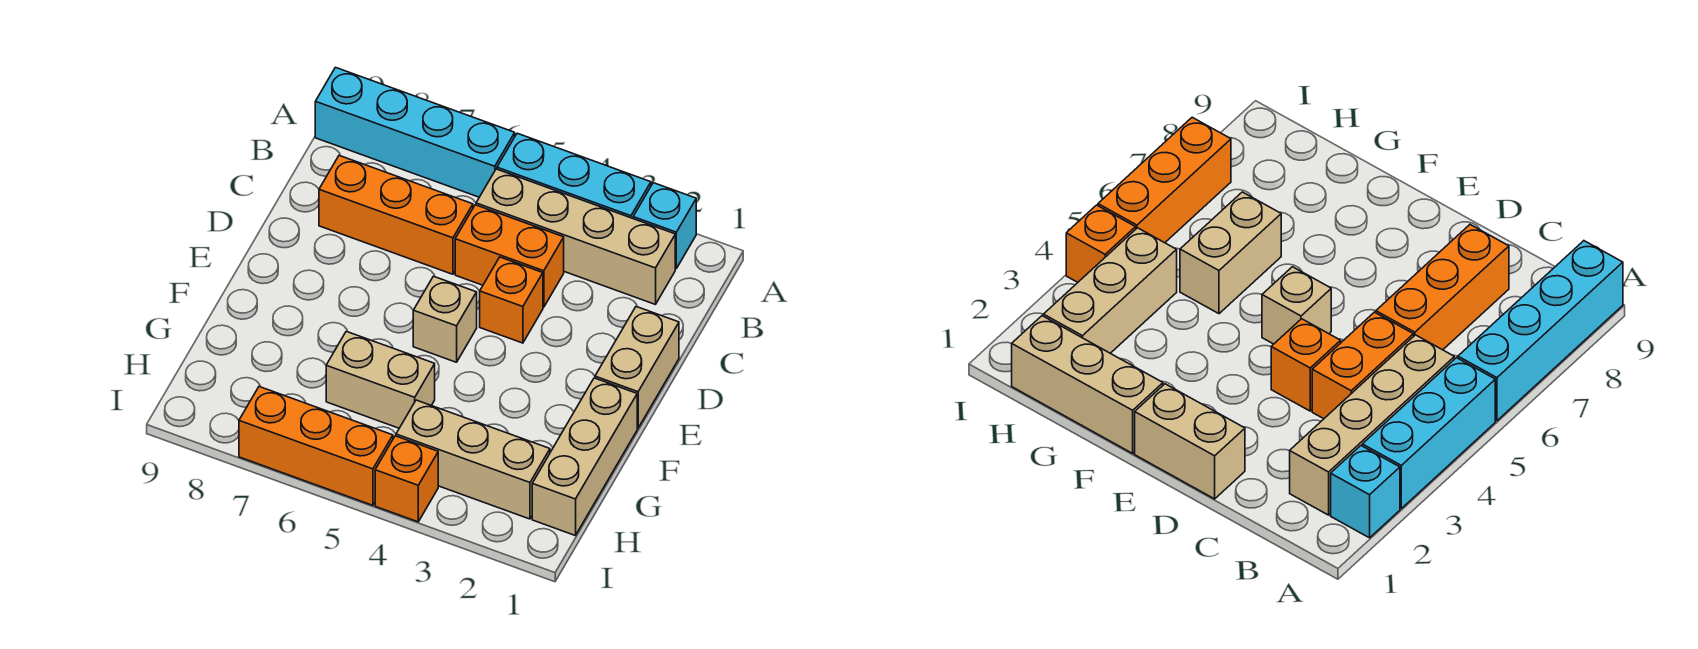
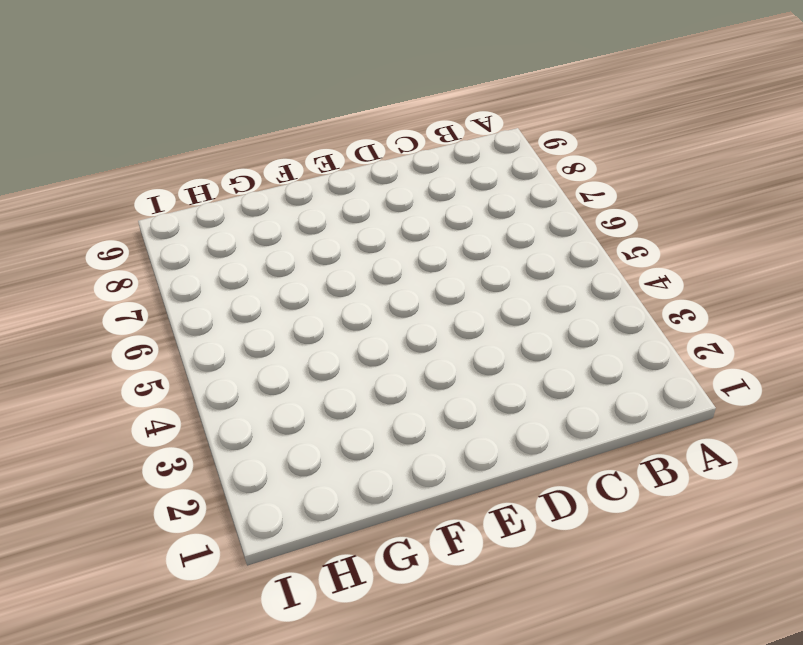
none -> cyan 1x1 brick [633,183,696,269]
none -> cyan 1x3 brick [497,133,651,218]
none -> cyan 1x4 brick [315,67,515,197]

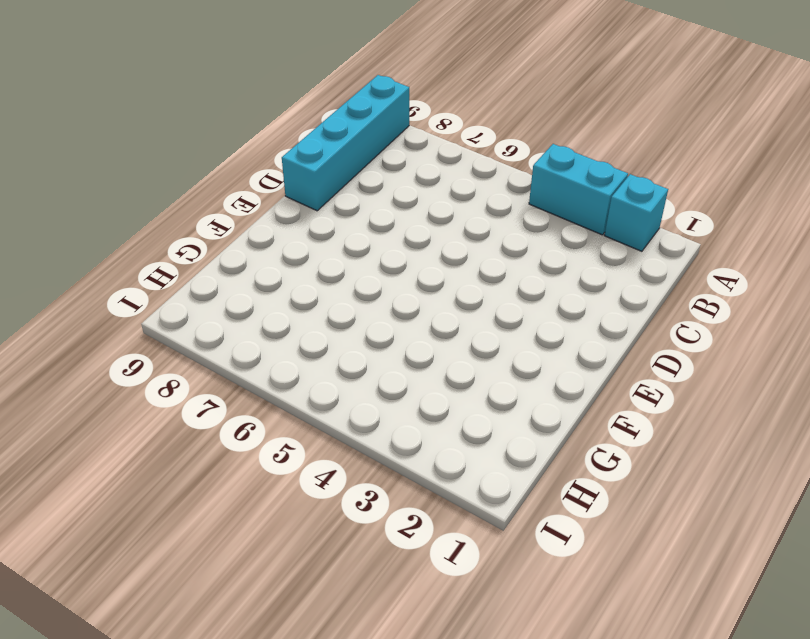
cyan 1x2 brick [529,144,628,235] -> cyan 1x3 brick [497,133,651,218]
cyan 1x4 brick [282,75,409,211] -> cyan 1x4 brick turned to [315,67,515,197]
none -> tan 1x4 brick [476,169,675,305]
none -> orange 1x2 brick [455,205,564,307]
none -> orange 1x3 brick [319,156,473,274]

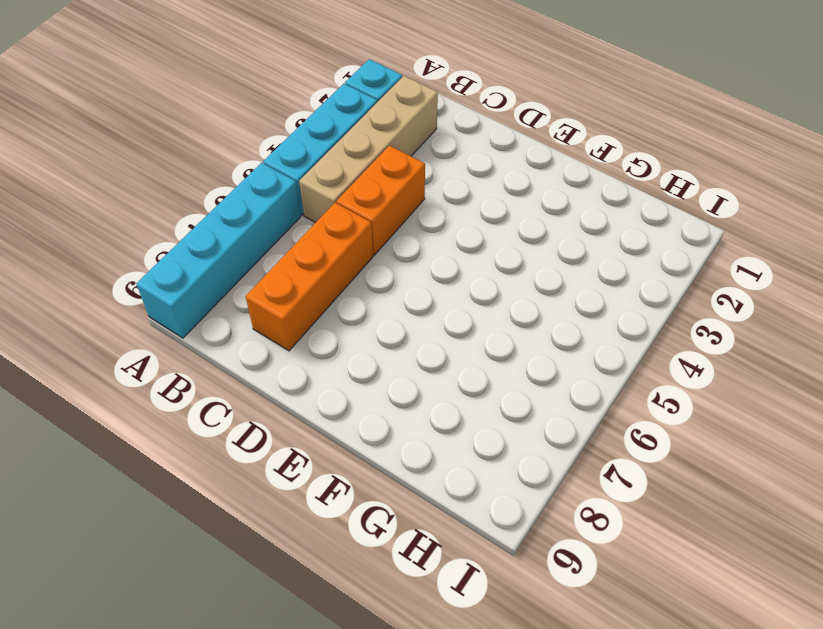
none -> tan 1x2 brick [595,307,679,428]
none -> orange 1x1 brick [480,257,543,343]
none -> tan 1x1 brick [413,276,477,362]

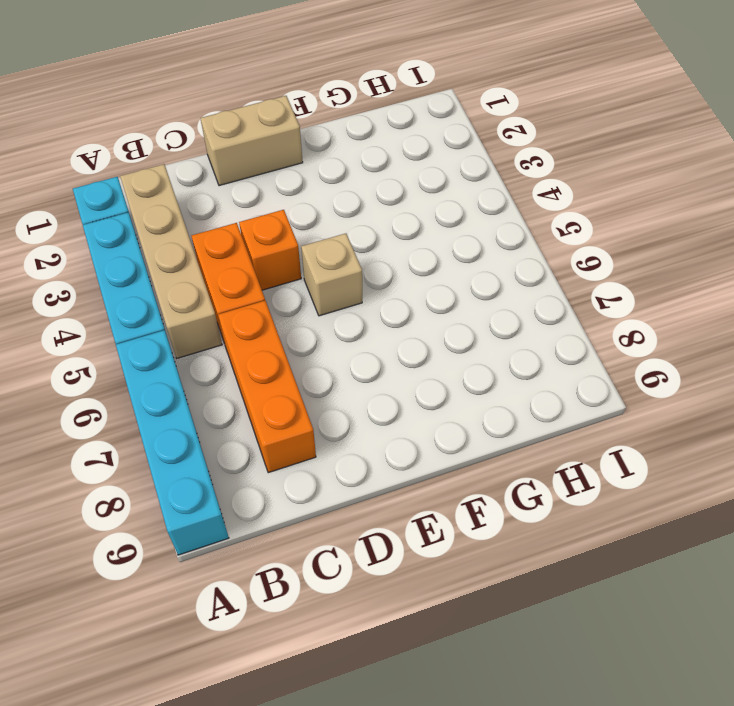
none -> tan 1x3 brick [532,378,637,535]
none -> tan 1x2 brick [326,331,435,428]
none -> tan 1x3 brick [396,400,550,519]

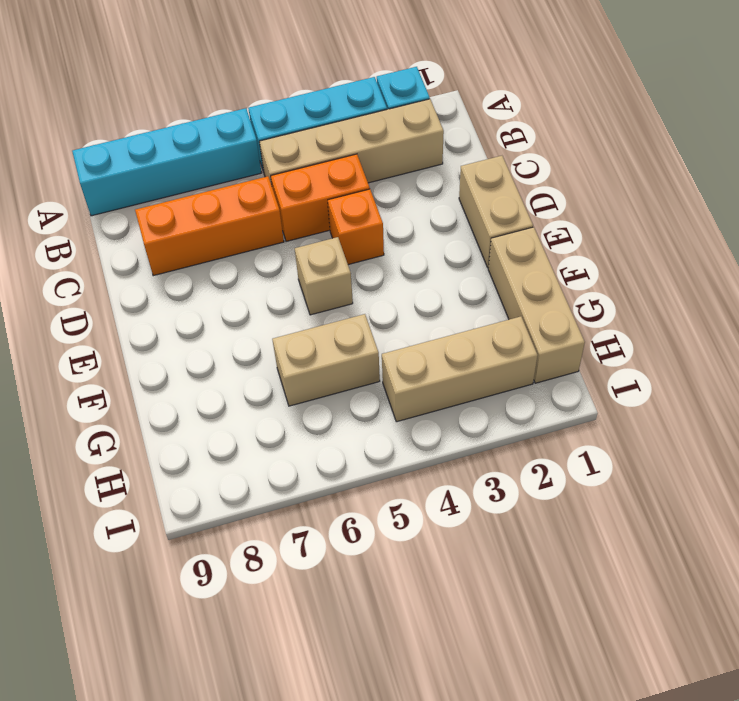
none -> orange 1x1 brick [375,436,438,522]
none -> orange 1x3 brick [239,387,393,505]

